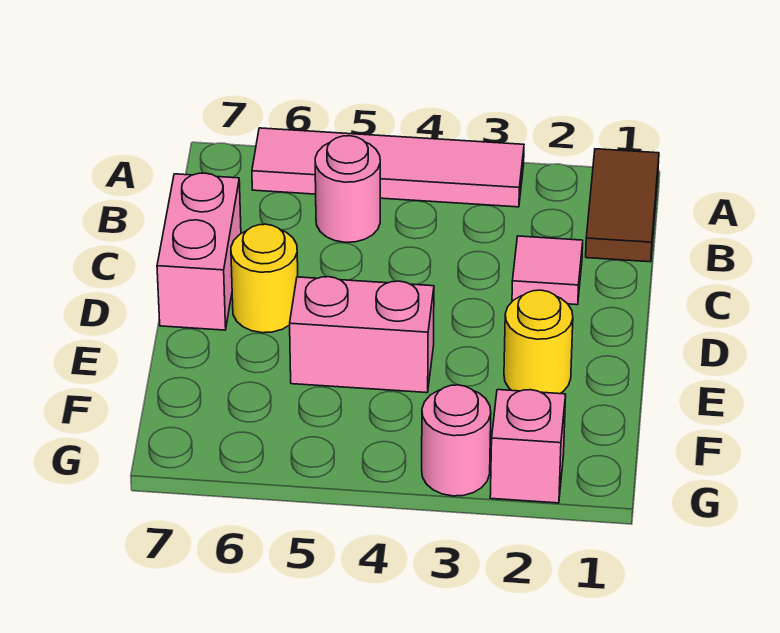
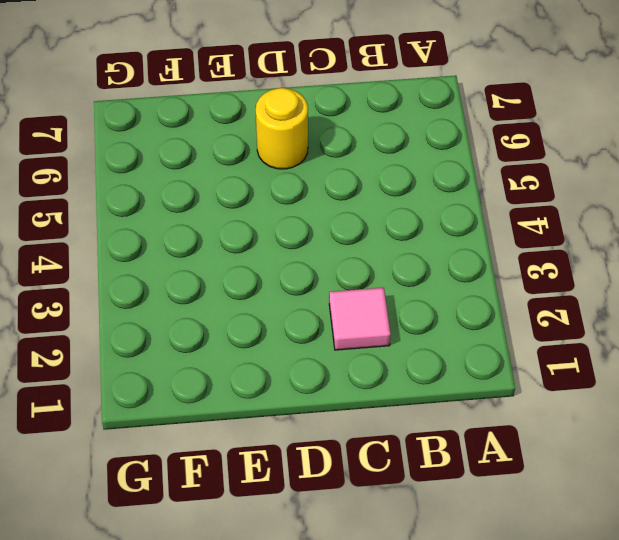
none -> brown 1x2 tile [586,149,659,262]
none -> pink 1x4 tile [252,128,524,207]

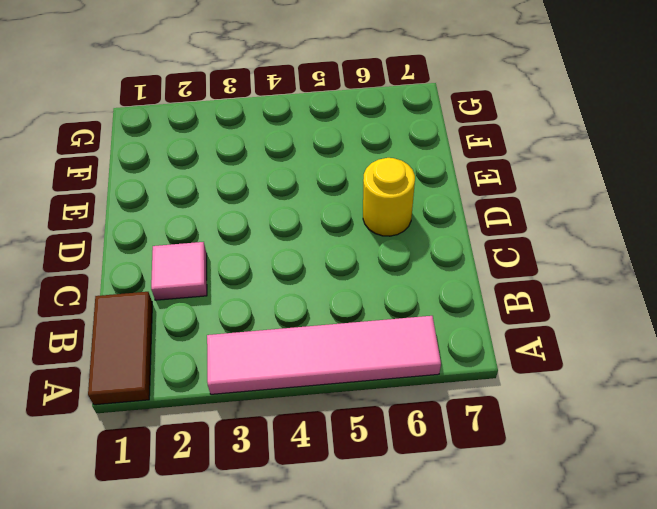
none -> pink 1x1 round brick [315,136,380,242]
none -> pink 1x2 brick [157,173,241,330]

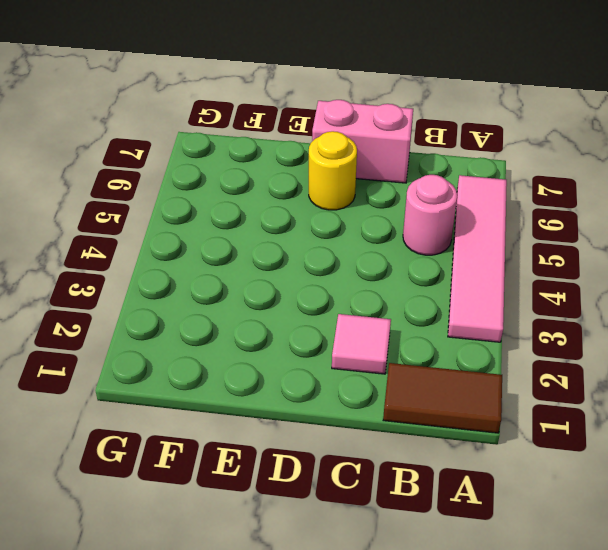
none -> yellow 1x1 round brick [504,290,573,394]
none -> pink 1x2 brick [290,277,434,393]

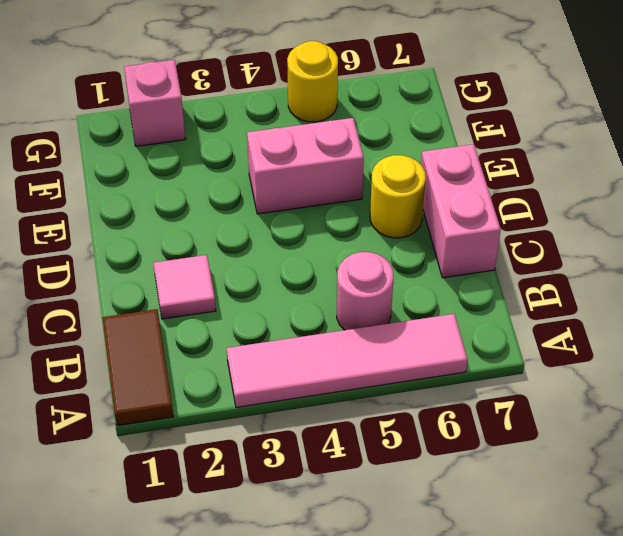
yellow 1x1 round brick [287,41,338,122] -> yellow 1x1 round brick moved to [504,290,573,394]
none -> pink 1x1 round brick [422,385,491,496]

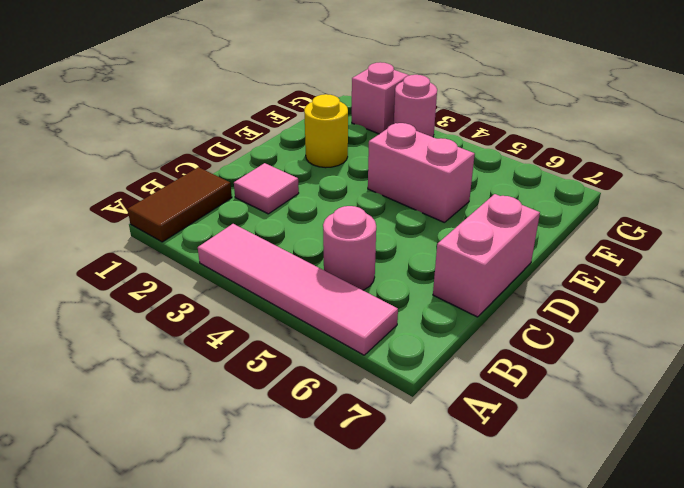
none -> yellow 1x1 round brick [231,224,298,333]

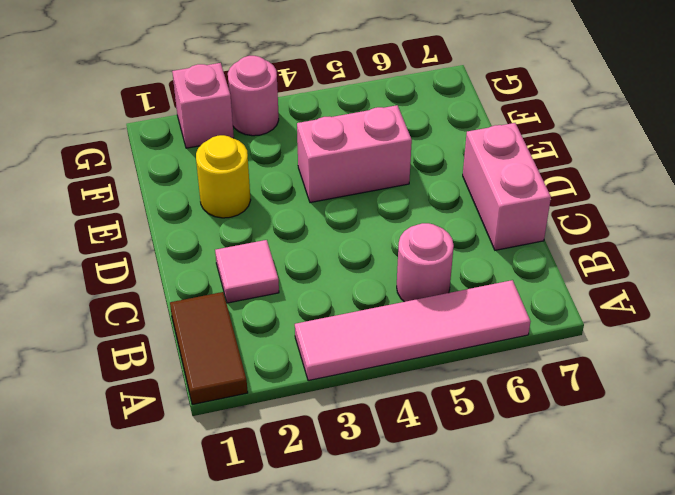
none -> yellow 1x1 round brick [231,224,298,333]

